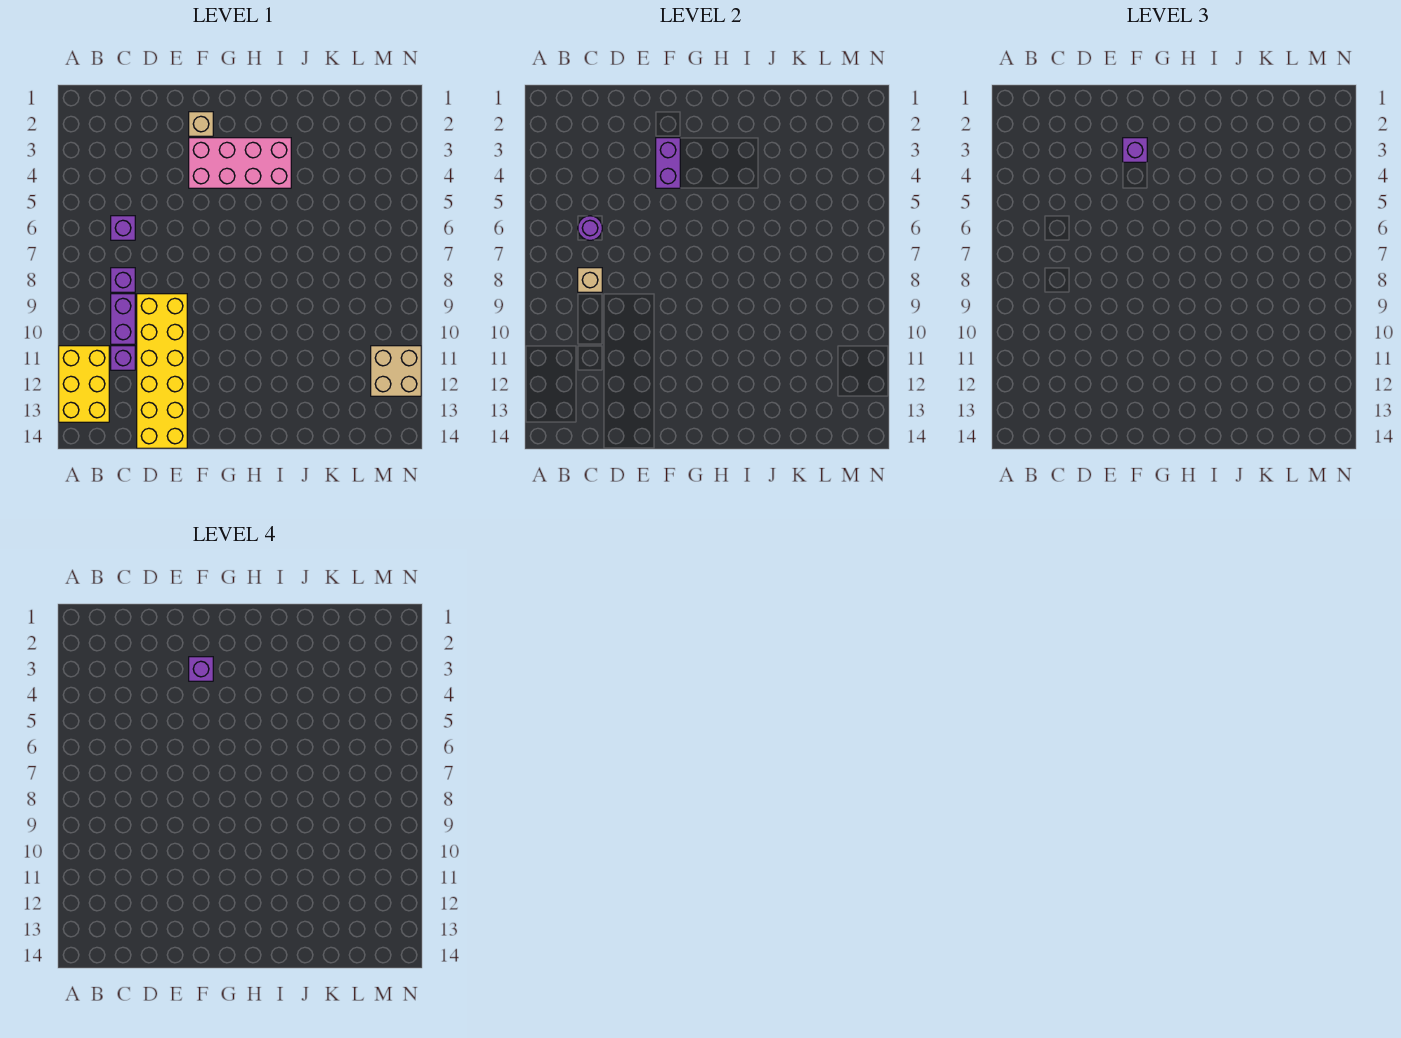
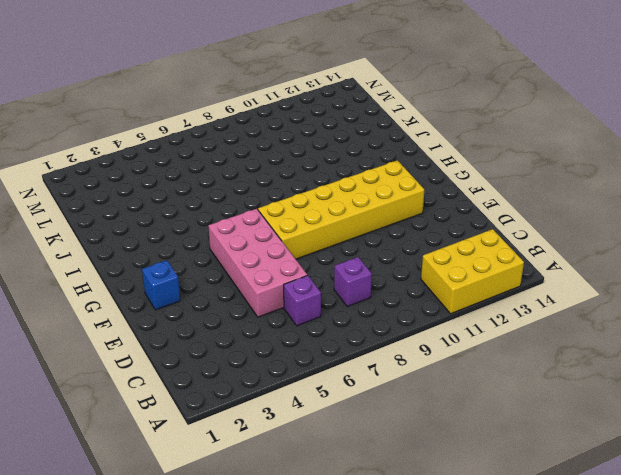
pink 2x4 brick [208,209,307,317] -> pink 2x4 brick moved to [189,138,291,188]
blue 1x1 brick [142,260,180,310] -> tan 1x1 brick [189,112,213,136]
yellow 2x6 brick [258,160,424,259] -> yellow 2x6 brick moved to [137,294,187,448]
none -> purple 1x2 brick [111,294,135,344]
none -> purple 1x1 brick [111,346,135,370]
none -> tan 2x2 brick [371,346,421,396]

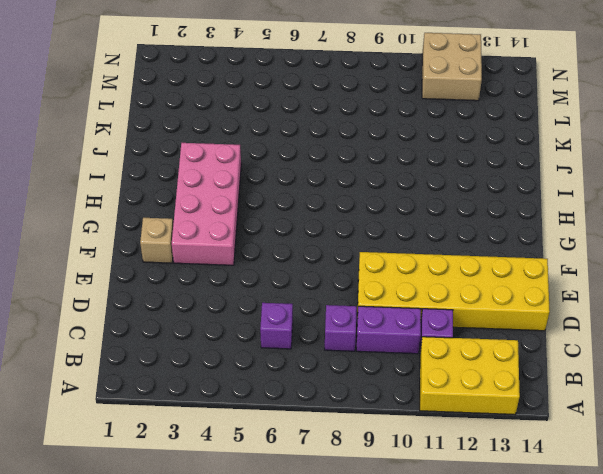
none -> purple 1x1 round brick [578,216,602,240]
none -> tan 1x1 brick [578,268,602,292]
none -> purple 1x2 brick [656,138,680,188]

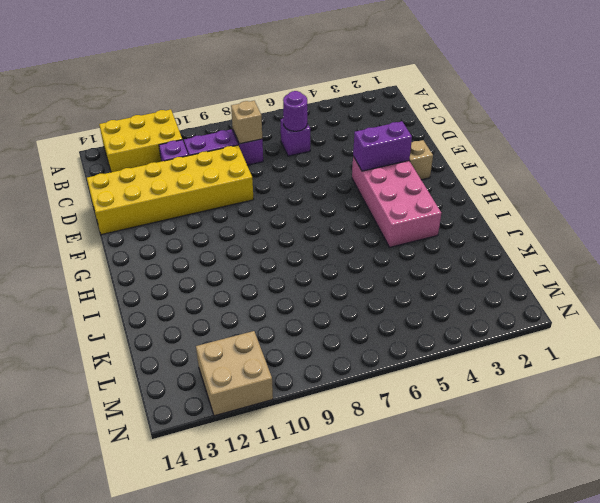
none -> purple 1x1 brick [1123,138,1147,162]
none -> purple 1x1 brick [189,657,213,681]

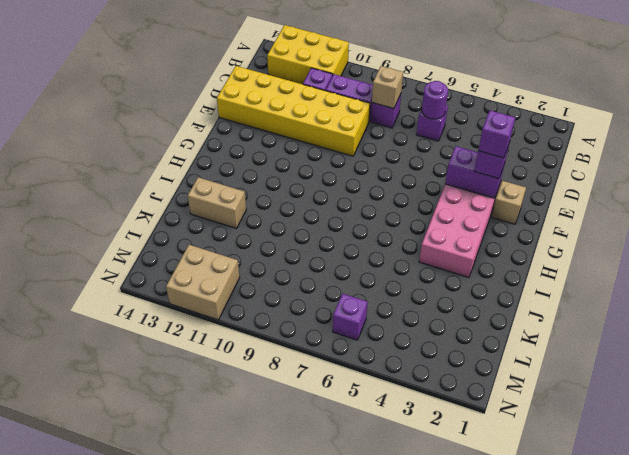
tan 1x2 brick [188,177,246,228] -> none
purple 1x1 brick [333,294,368,340] -> none

